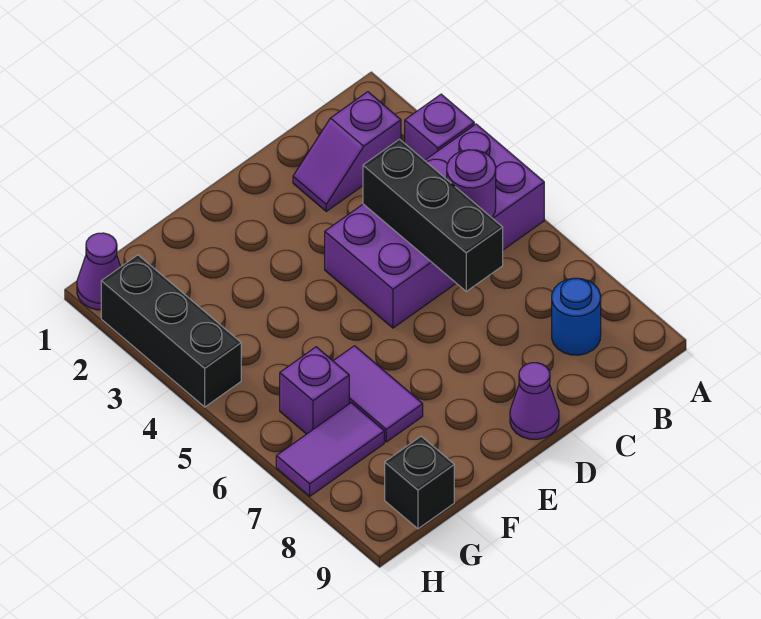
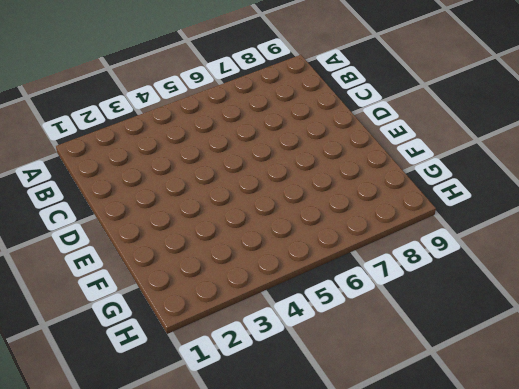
none -> purple 1x1 brick [405,94,474,160]
none -> purple 2x4 brick [325,124,544,328]
none -> purple 1x2 slope [293,92,401,211]

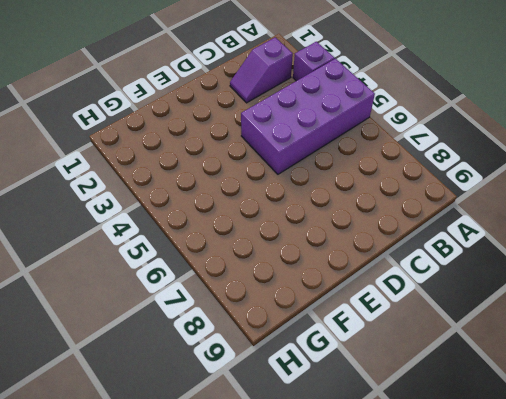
none -> blue 1x1 round brick [552,278,601,355]
none -> purple 1x1 cone [510,363,559,439]
none -> purple 1x2 tile [333,346,423,442]

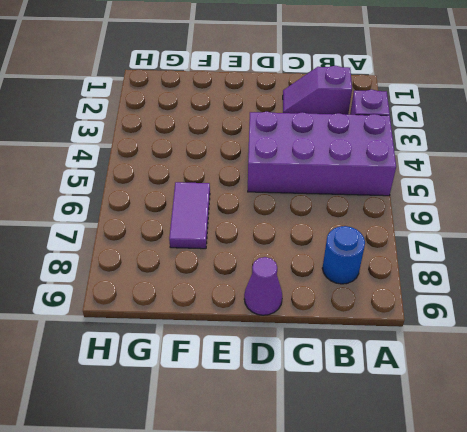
none -> purple 1x1 brick [280,347,349,434]
none -> purple 1x2 tile [276,403,384,496]
none -> black 1x1 brick [385,436,454,529]

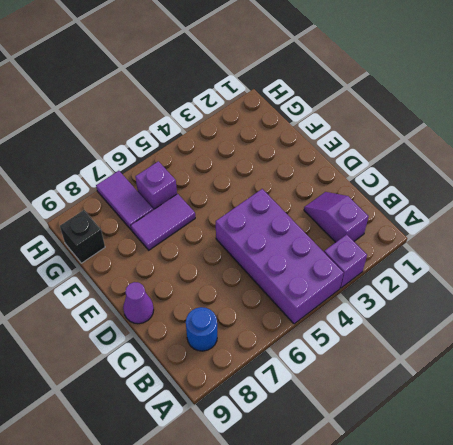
none -> purple 1x1 cone [77,233,121,310]
none -> black 1x3 brick [101,255,241,407]
none -> purple 1x1 round brick [447,150,496,218]

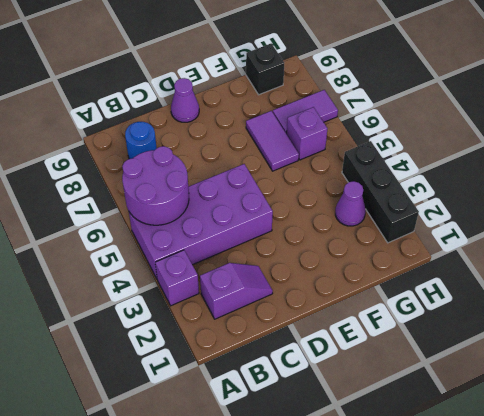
purple 2x2 round brick [122,146,189,225] -> purple 1x1 round brick [447,150,496,218]
purple 1x1 cone [335,181,365,226] -> purple 1x1 cone moved to [77,233,121,310]
none -> black 1x3 brick [363,139,503,291]

